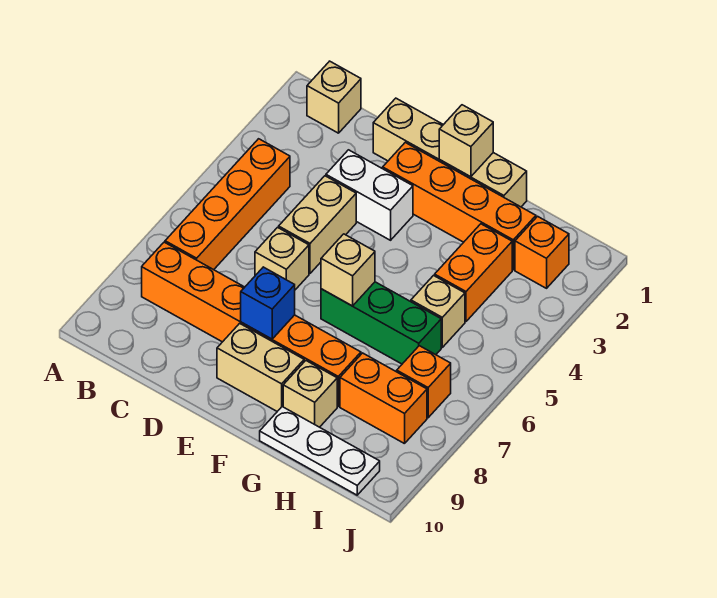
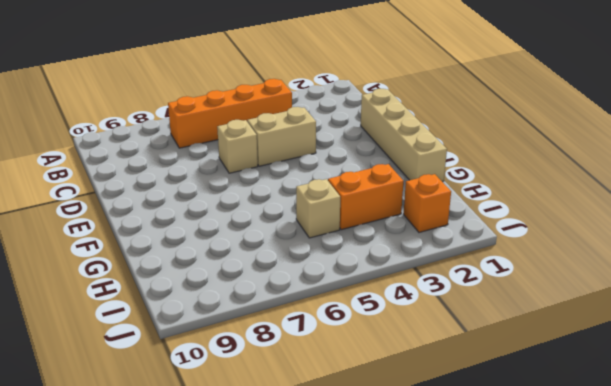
none -> tan 1x1 brick [307,61,361,133]
none -> orange 1x6 brick [142,242,361,406]
none -> white 1x2 brick [326,150,413,240]

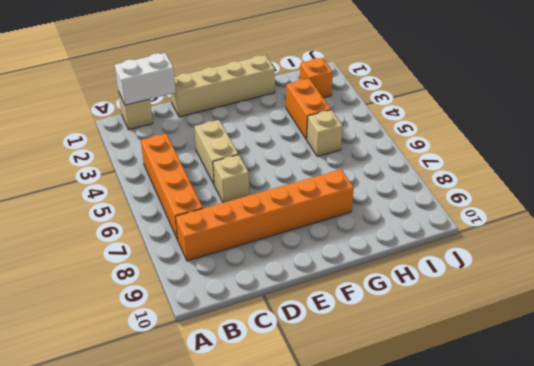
white 1x2 brick [115,53,176,105] -> white 1x2 brick moved to [326,150,413,240]
none -> orange 1x4 brick [383,143,536,270]
none -> tan 1x2 brick [217,323,304,411]
none -> green 1x3 brick [321,282,441,364]

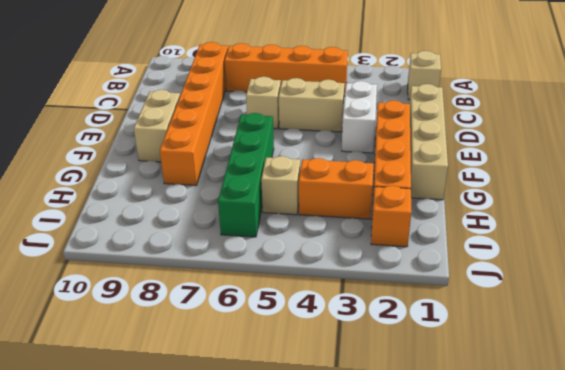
green 1x4 brick [218,113,274,237] -> green 1x3 brick [321,282,441,364]
none -> tan 1x1 brick [283,361,337,427]
none -> white 1x3 plate [260,407,380,495]
none -> orange 1x2 brick [340,353,427,444]

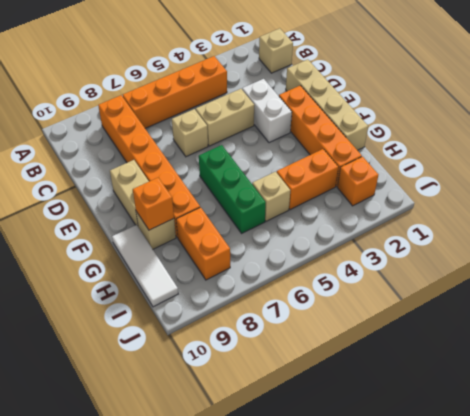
orange 1x1 brick [133,178,174,230] -> orange 1x1 brick moved to [397,346,451,418]
white 1x3 tile [112,225,178,307] -> white 1x3 plate [260,407,380,495]
none -> blue 1x1 brick [241,267,295,339]
none -> tan 1x1 brick [439,105,493,177]
none -> tan 1x1 brick [321,234,375,306]

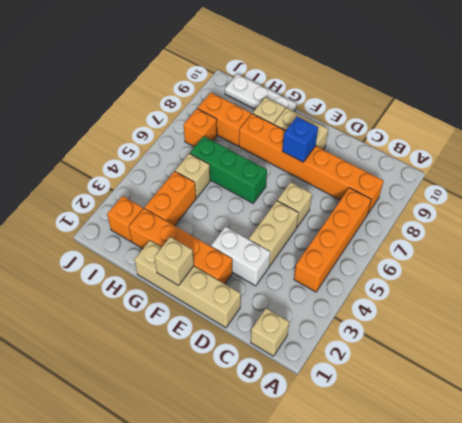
none -> tan 1x1 brick [321,234,375,306]

